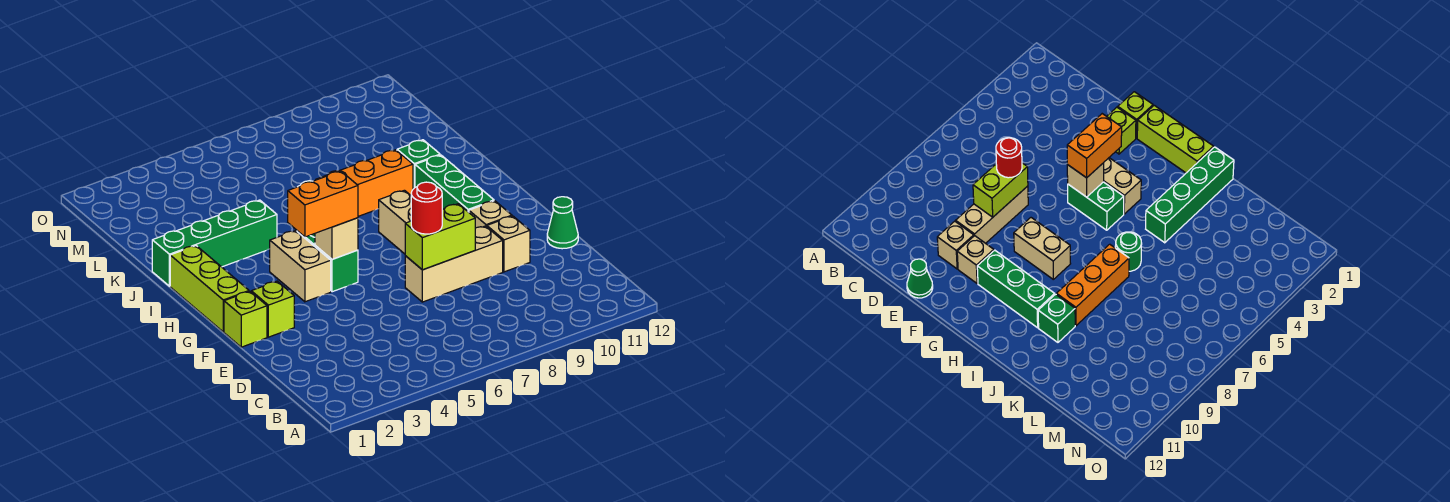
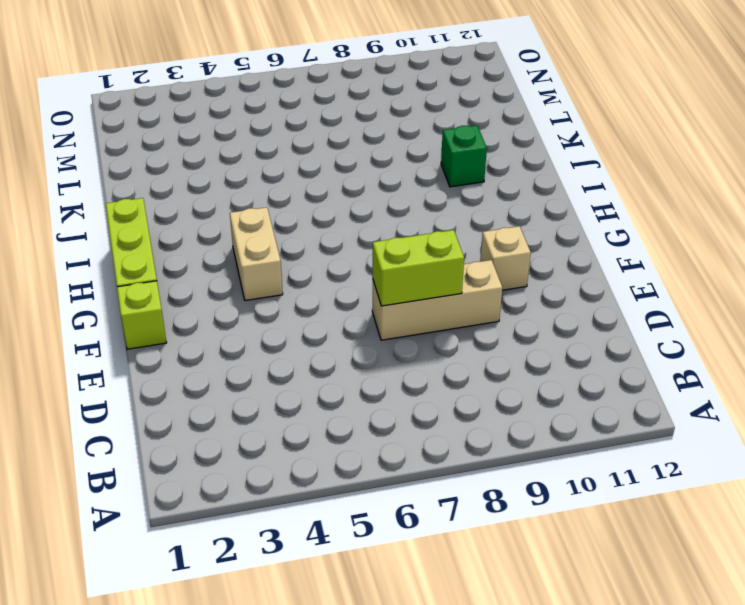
none -> tan 1x1 brick [487,216,530,272]
none -> green 1x1 cone [547,197,578,249]
none -> lime 1x1 brick [251,281,294,337]

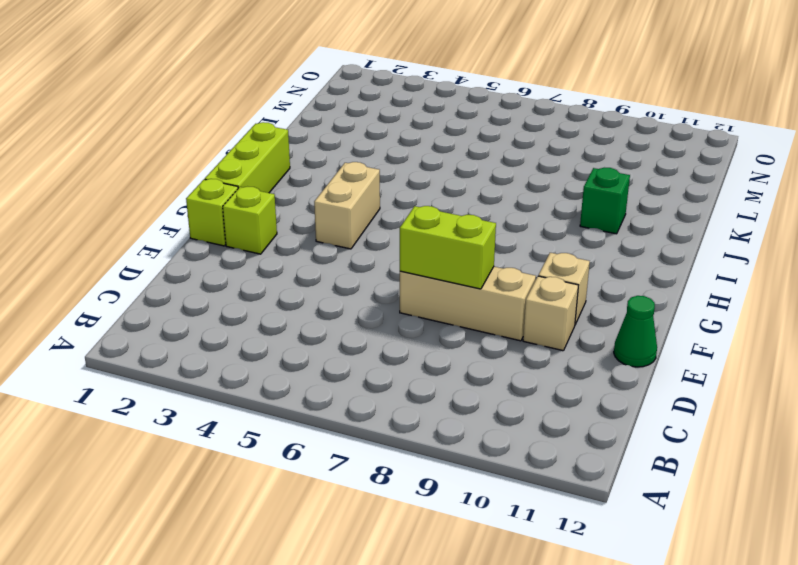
none -> green 1x2 brick [297,231,358,292]
none -> tan 1x2 brick [379,190,411,254]
none -> green 1x3 brick [415,155,494,212]

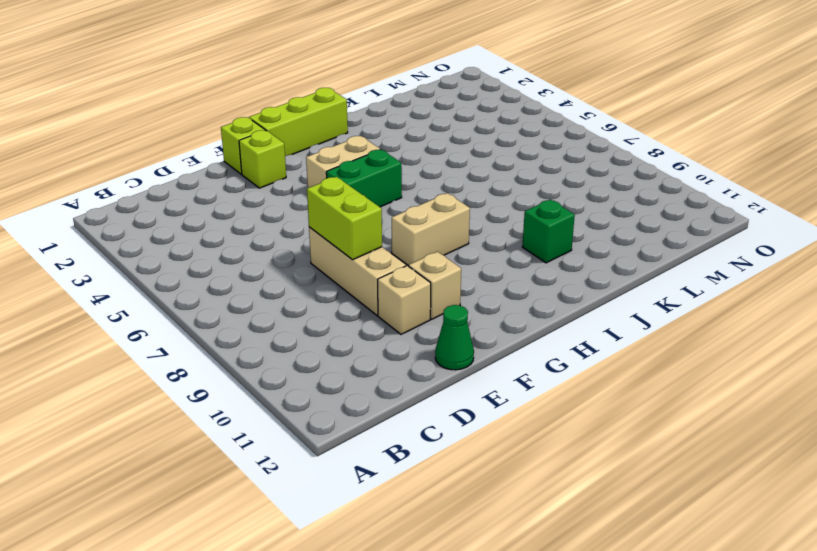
none -> green 1x3 brick [415,155,494,212]
none -> green 1x4 brick [152,200,277,286]
none -> green 1x1 round brick [1116,232,1142,271]

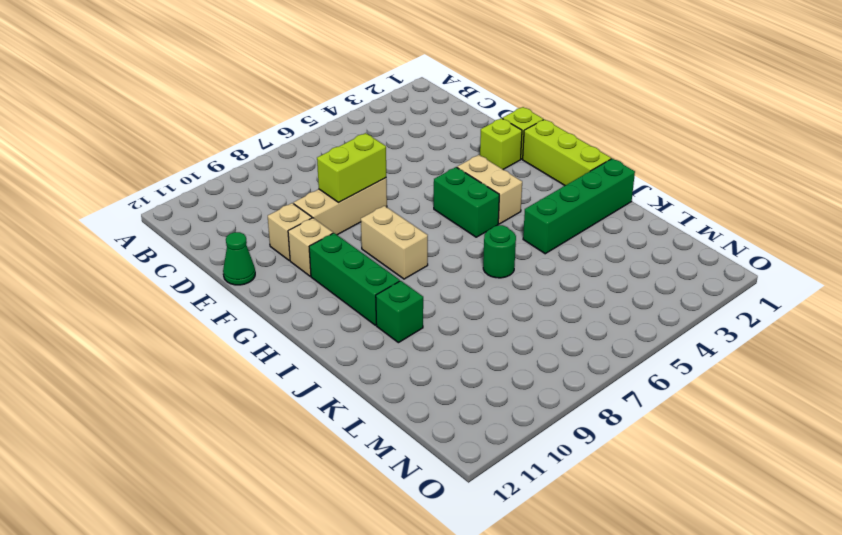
none -> orange 1x3 brick [316,150,413,216]
none -> tan 1x1 brick [315,218,358,259]
none -> red 1x1 round brick [411,182,442,234]

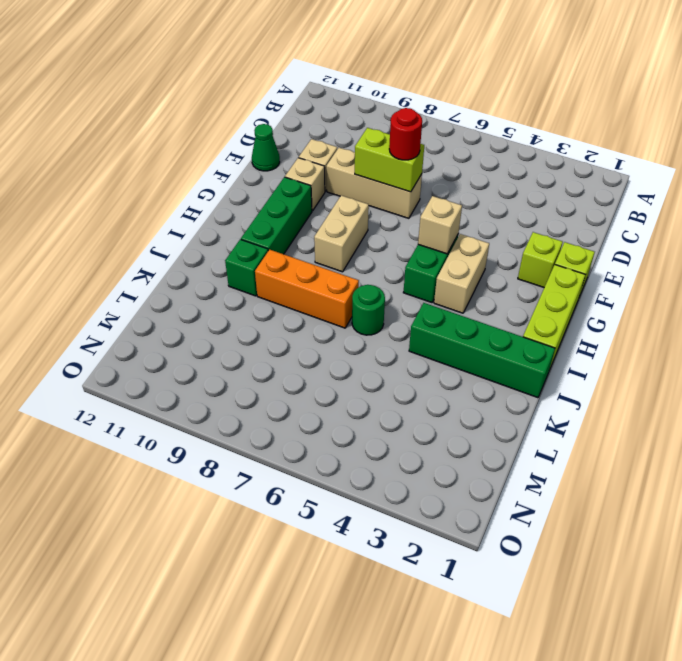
none -> orange 1x2 brick [288,171,358,237]

